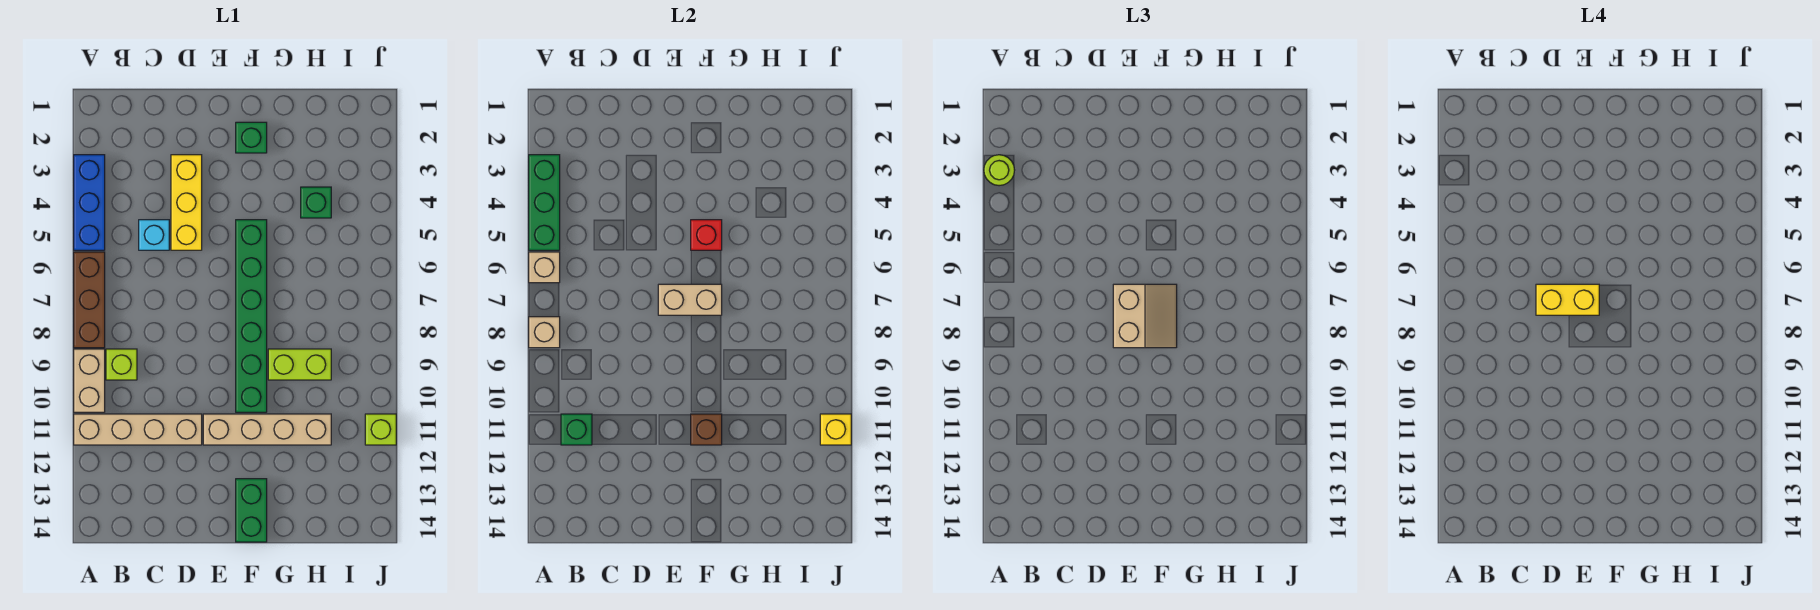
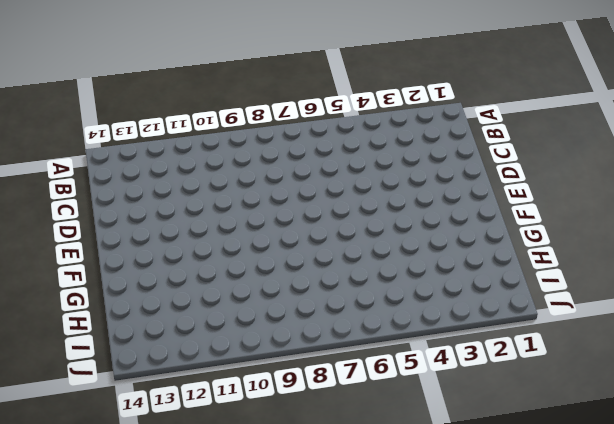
none -> blue 1x3 brick [74,155,105,250]
none -> brown 1x3 brick [74,252,105,348]
none -> tan 1x2 brick [74,349,105,412]

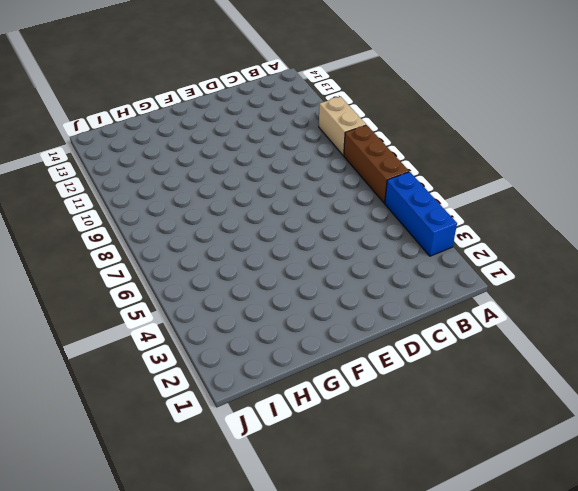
none -> tan 1x4 brick [74,414,202,445]
none -> lime 1x1 brick [106,349,137,380]
none -> cyan 1x1 brick [139,220,169,250]

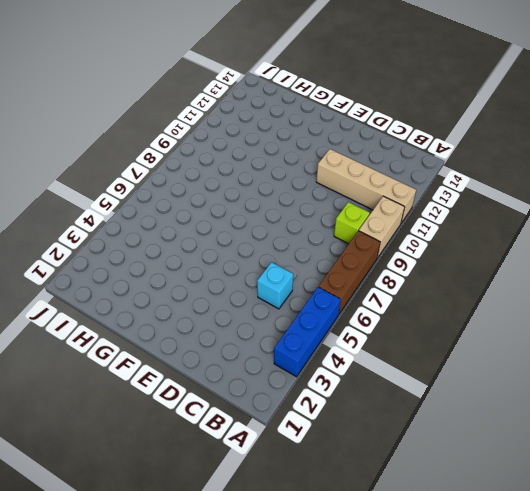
none -> yellow 1x3 brick [171,155,202,250]
none -> tan 1x4 brick [203,414,331,445]
none -> green 1x1 brick [236,122,267,153]

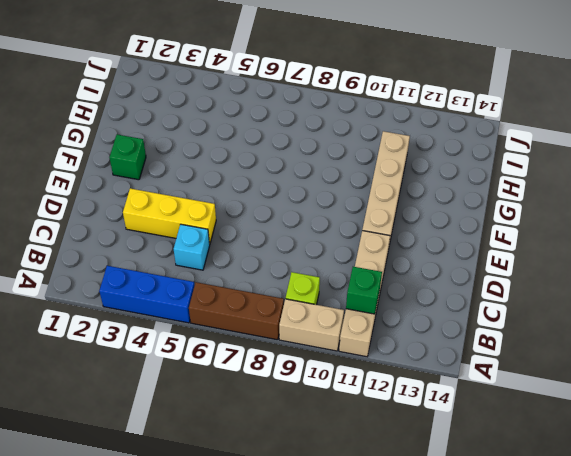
none -> green 1x6 brick [236,220,267,412]
none -> green 1x2 brick [236,479,267,542]
none -> lime 1x2 brick [268,349,331,380]

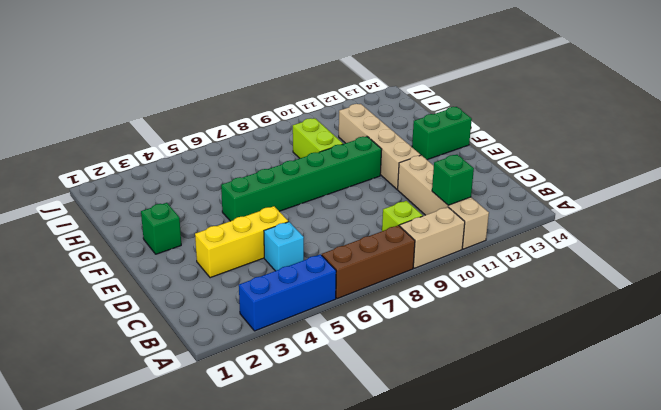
none -> green 1x1 brick [301,187,331,218]
none -> lime 1x1 brick [365,414,396,445]
none -> green 1x3 brick [529,155,560,250]

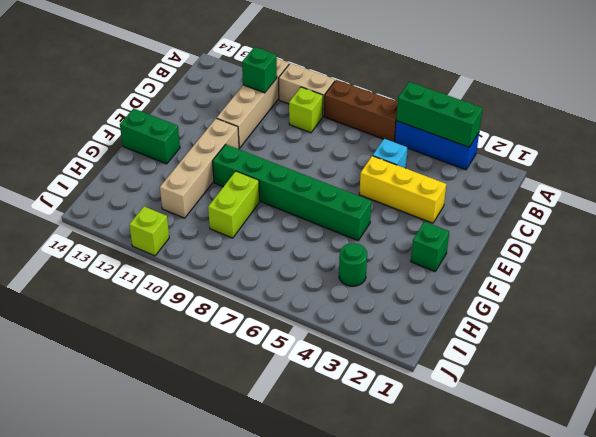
green 1x1 round brick [339,243,367,286] -> green 1x1 brick [301,187,331,218]
none -> tan 1x1 brick [529,252,560,283]
none -> tan 1x1 brick [529,317,560,348]
none -> tan 1x2 brick [658,284,722,315]

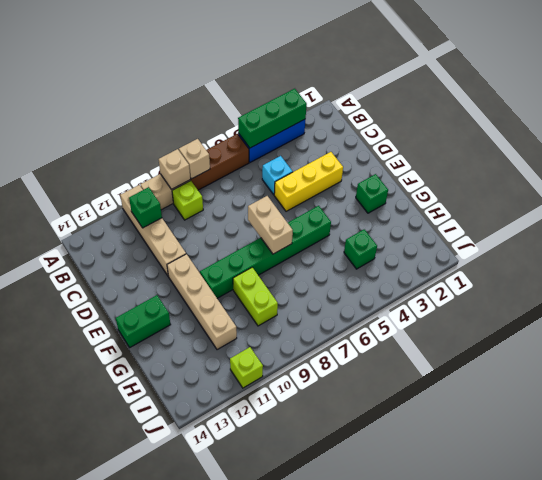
tan 1x1 brick [159,149,190,189] -> tan 1x1 brick moved to [529,252,560,283]
none -> red 1x1 brick [691,220,722,250]
none -> brown 1x1 brick [691,414,722,445]
none -> yellow 1x1 brick [820,414,851,445]

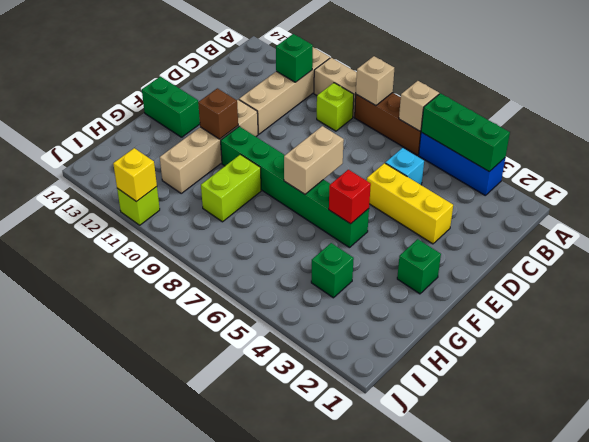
none -> lime 1x1 round brick [984,155,1015,186]
none -> tan 2x2 slope [1113,284,1177,348]
none -> yellow 1x2 brick [1536,284,1599,315]

